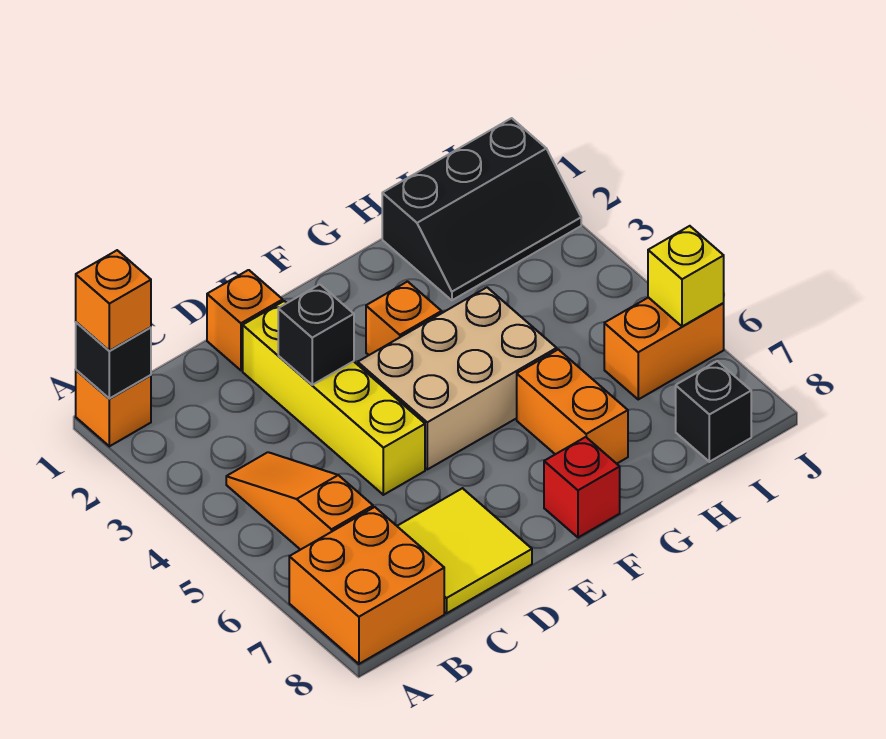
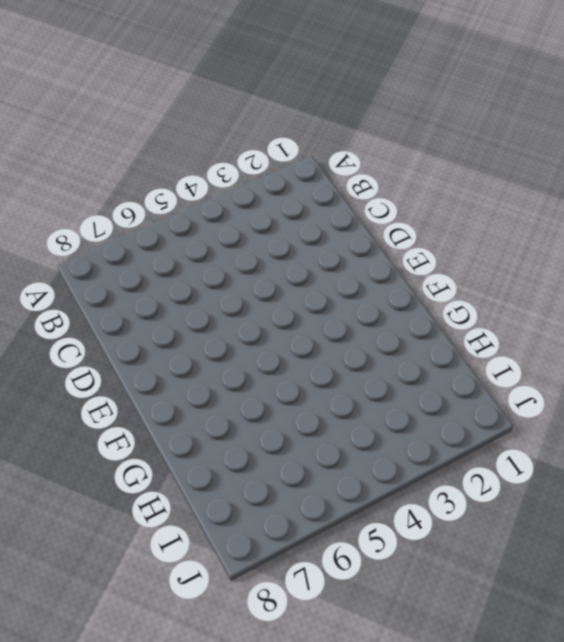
none -> orange 1x1 brick [76,370,151,446]
none -> orange 2x2 brick [289,507,444,664]
none -> orange 1x3 slope [226,452,373,550]

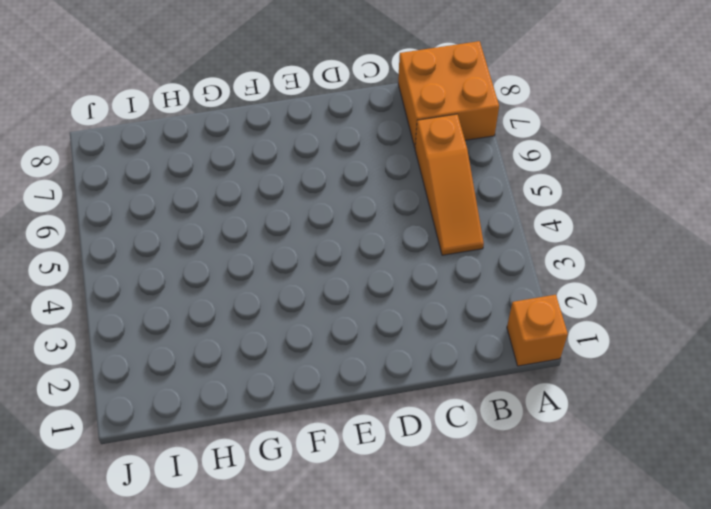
none -> yellow 2x2 tile [397,488,532,613]
none -> orange 1x1 brick [207,270,283,370]
none -> yellow 1x4 brick [243,301,425,495]

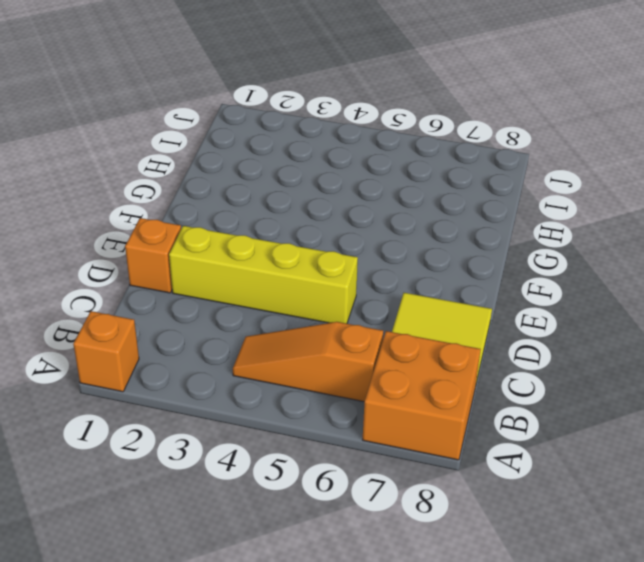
none -> tan 2x3 brick [358,288,557,469]
none -> orange 1x1 brick [366,282,442,355]
none -> red 1x1 brick [544,437,620,538]

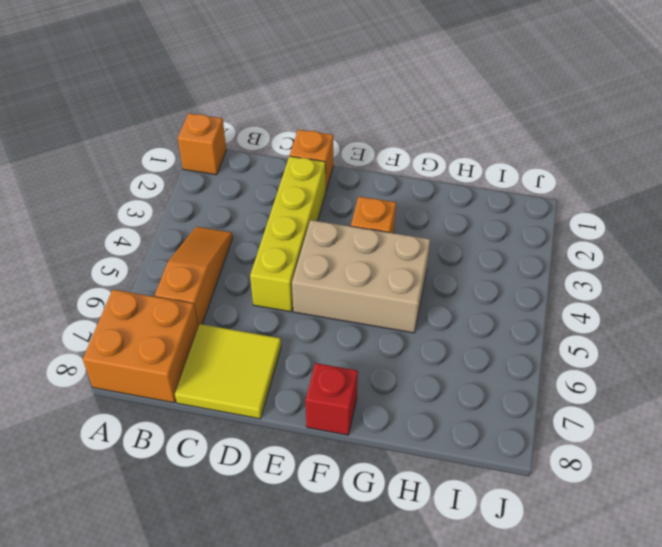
none -> orange 1x2 brick [517,349,628,464]
none -> black 2x3 slope [382,118,581,300]
none -> orange 1x2 brick [604,297,724,399]

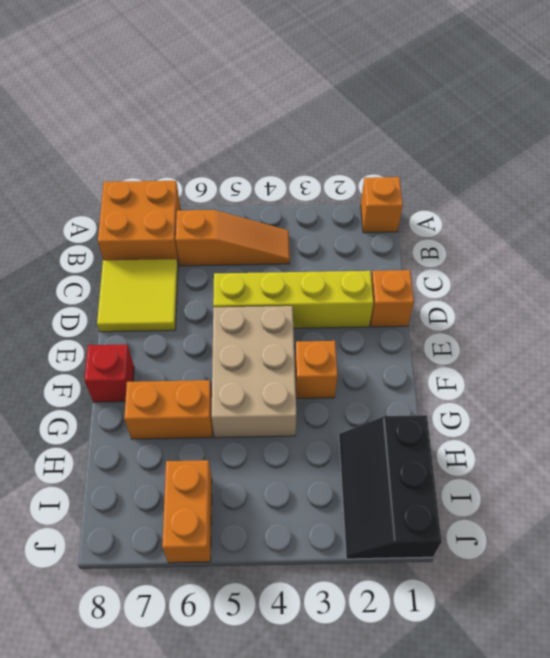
none -> black 1x1 brick [676,361,751,462]
none -> black 1x1 brick [76,322,151,399]
none -> black 1x1 brick [278,284,354,385]

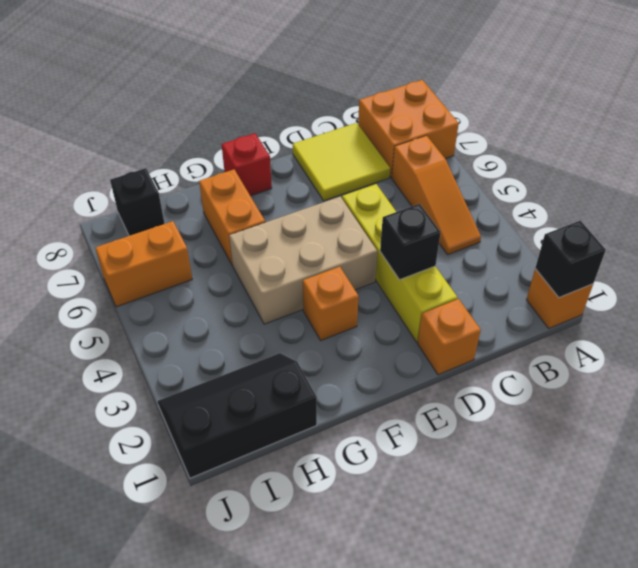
none -> yellow 1x1 brick [648,226,724,326]
none -> orange 1x1 brick [76,250,151,351]

